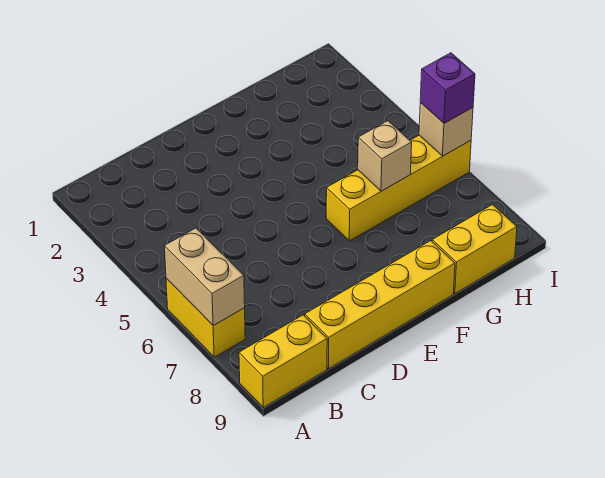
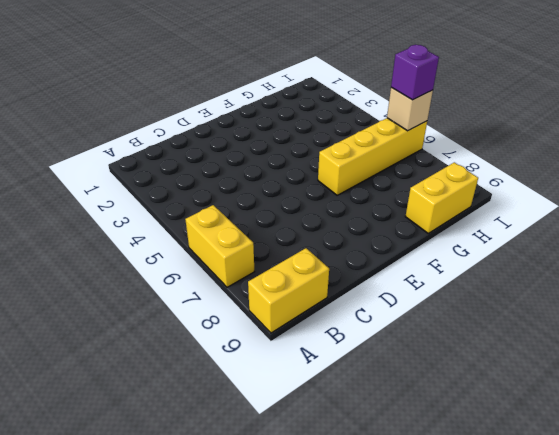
none -> yellow 1x4 brick [305,241,455,369]
none -> tan 1x2 brick [165,228,245,326]

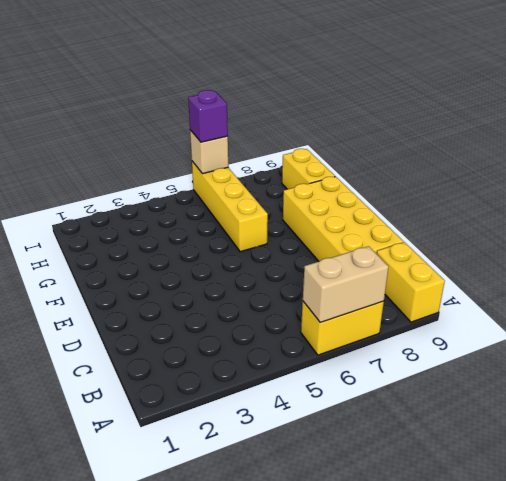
yellow 2x4 brick [283,177,404,261] -> yellow 1x4 brick [305,241,455,369]
none -> tan 1x1 brick [358,121,412,191]

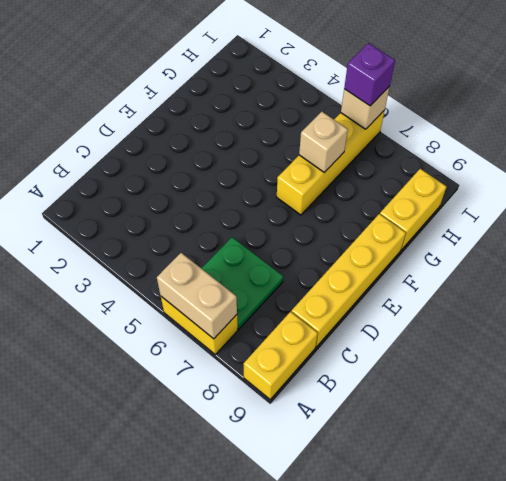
green 2x2 plate [201,237,283,329] -> none

